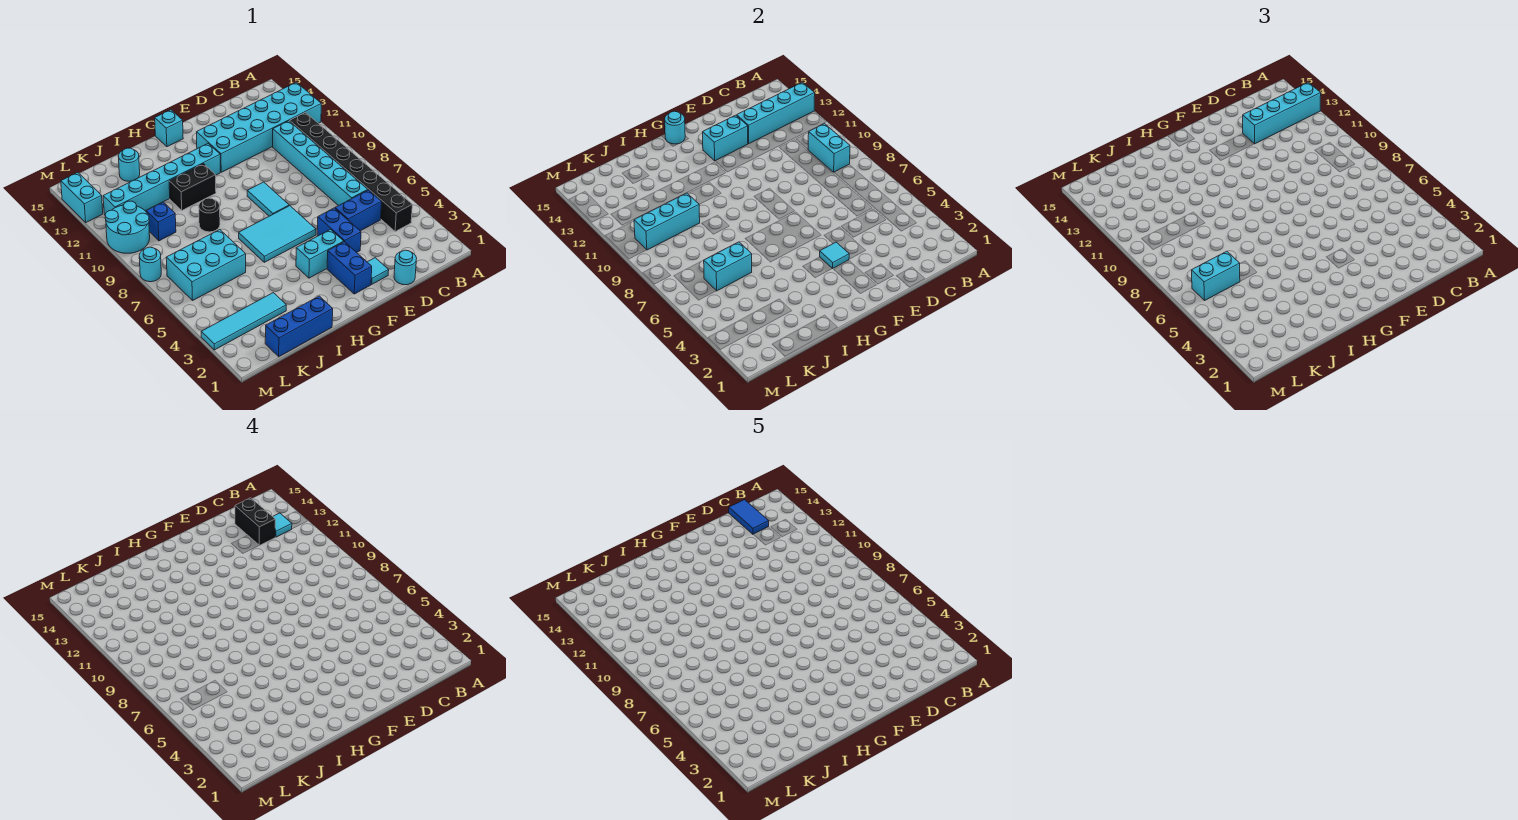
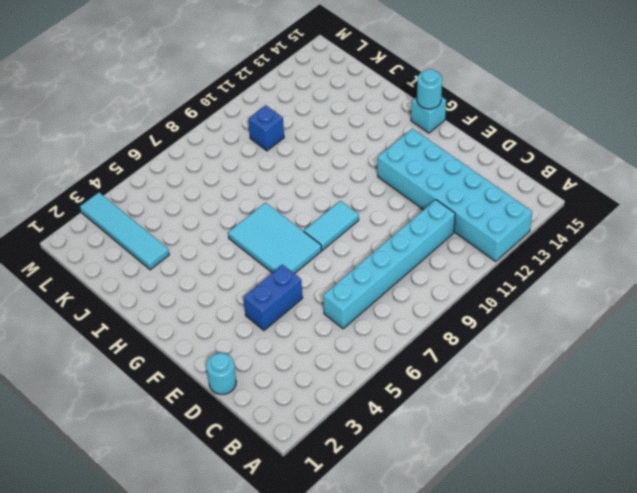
none -> black 1x8 brick [290,113,412,231]
none -> blue 1x2 brick [335,190,382,231]
none -> cyan 1x1 tile [368,258,389,284]
none -> blue 1x2 brick [327,242,372,294]

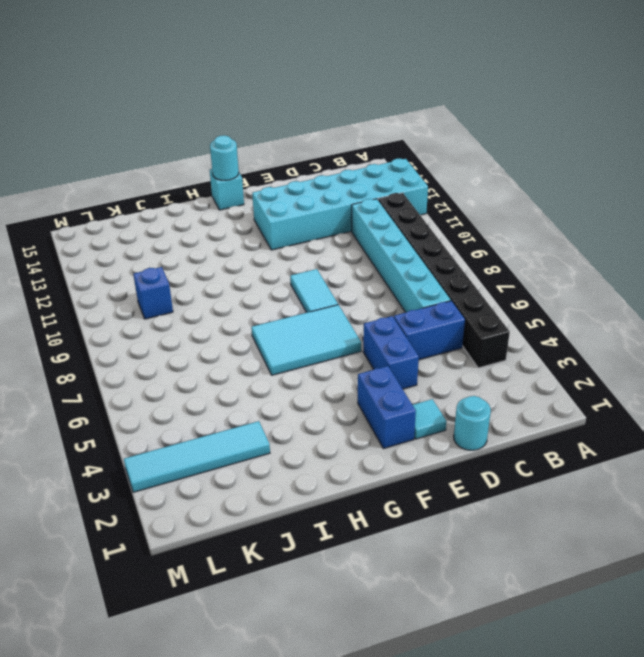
none -> cyan 1x2 brick [296,229,344,278]
none -> cyan 1x6 brick [103,144,220,215]
none -> black 1x2 brick [169,164,216,210]
none -> blue 1x3 brick [265,296,333,357]

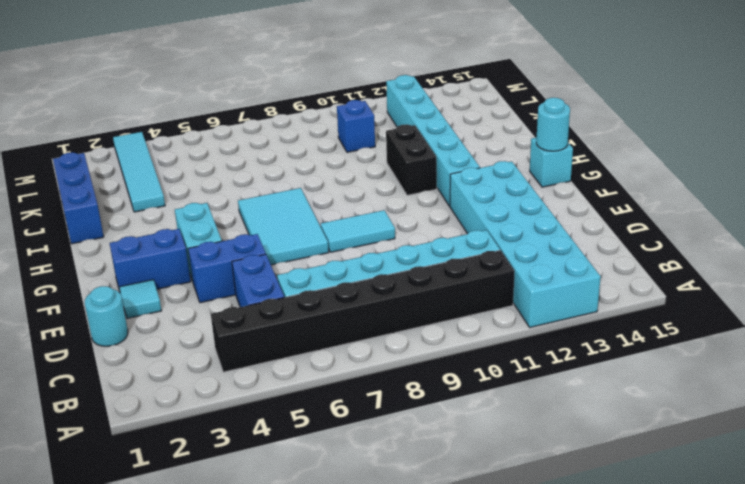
none -> black 1x1 round brick [199,198,220,232]
none -> cyan 2x3 brick [166,230,246,300]
none -> cyan 1x1 round brick [118,148,140,181]
none -> cyan 2x2 round brick [105,201,150,253]

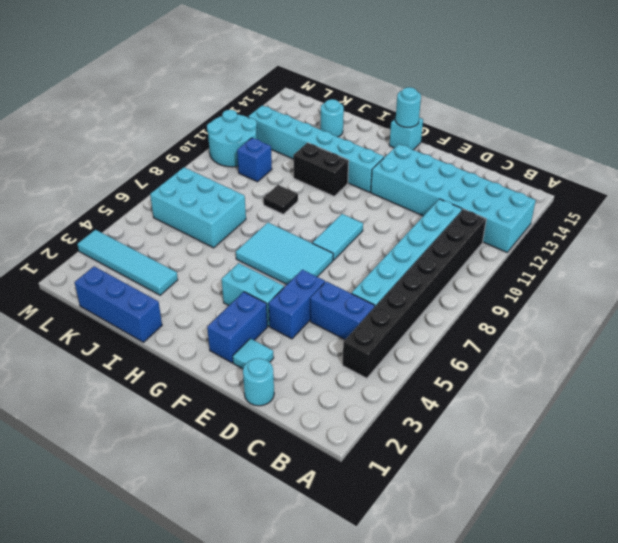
black 1x1 tile [263,185,298,214] -> black 1x1 round brick [199,198,220,232]
none -> cyan 1x1 round brick [139,247,161,282]
none -> cyan 1x2 brick [61,173,103,222]
none -> cyan 1x4 brick [737,82,815,143]
none -> cyan 1x2 brick [808,124,850,172]

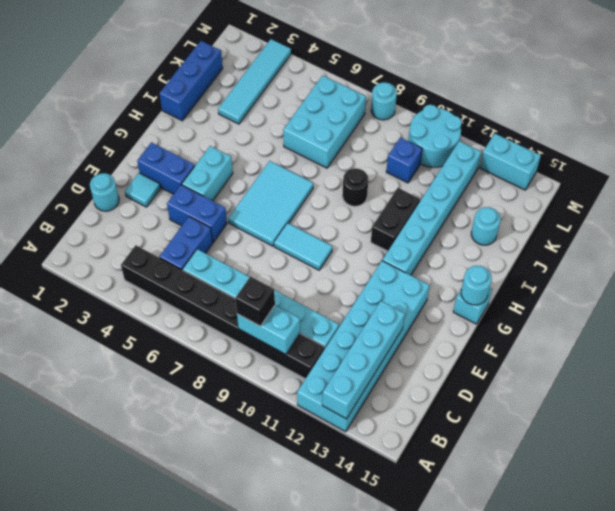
black 1x1 brick [235,276,275,326] -> none
none -> cyan 1x2 brick [702,115,748,161]
none -> cyan 1x1 tile [820,242,849,269]
none -> cyan 1x2 brick [704,242,752,291]
none -> cyan 1x3 brick [634,193,700,250]

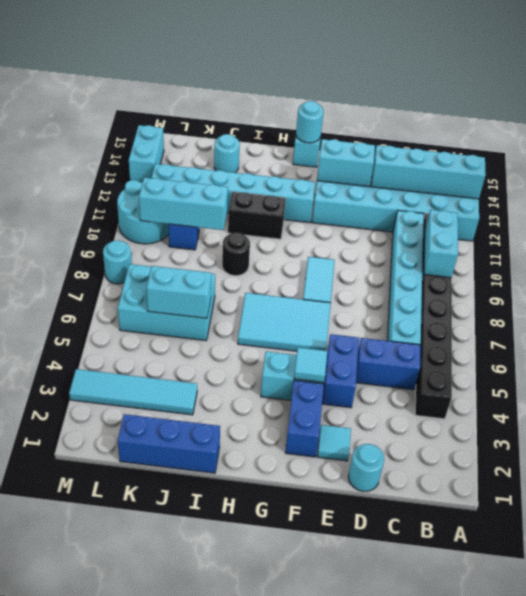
none -> cyan 1x4 brick [1243,82,1321,144]
none -> cyan 1x2 brick [1192,251,1240,300]
none -> cyan 1x1 tile [273,513,292,537]
none -> black 1x2 brick [235,498,275,545]

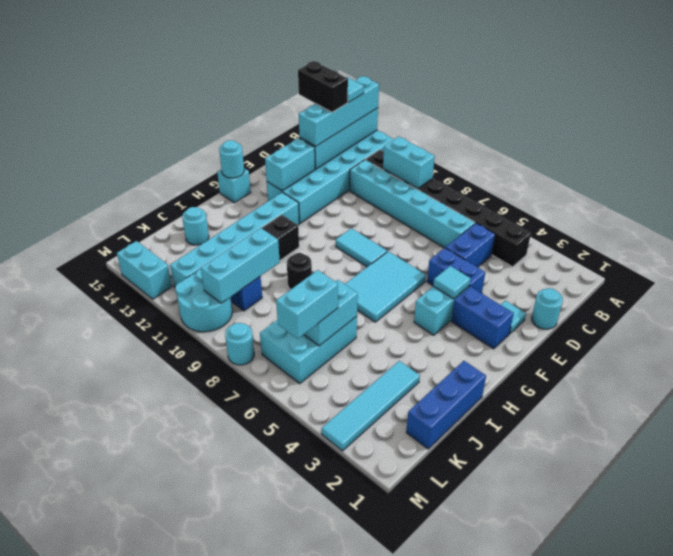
none -> blue 1x2 tile [729,500,769,534]

